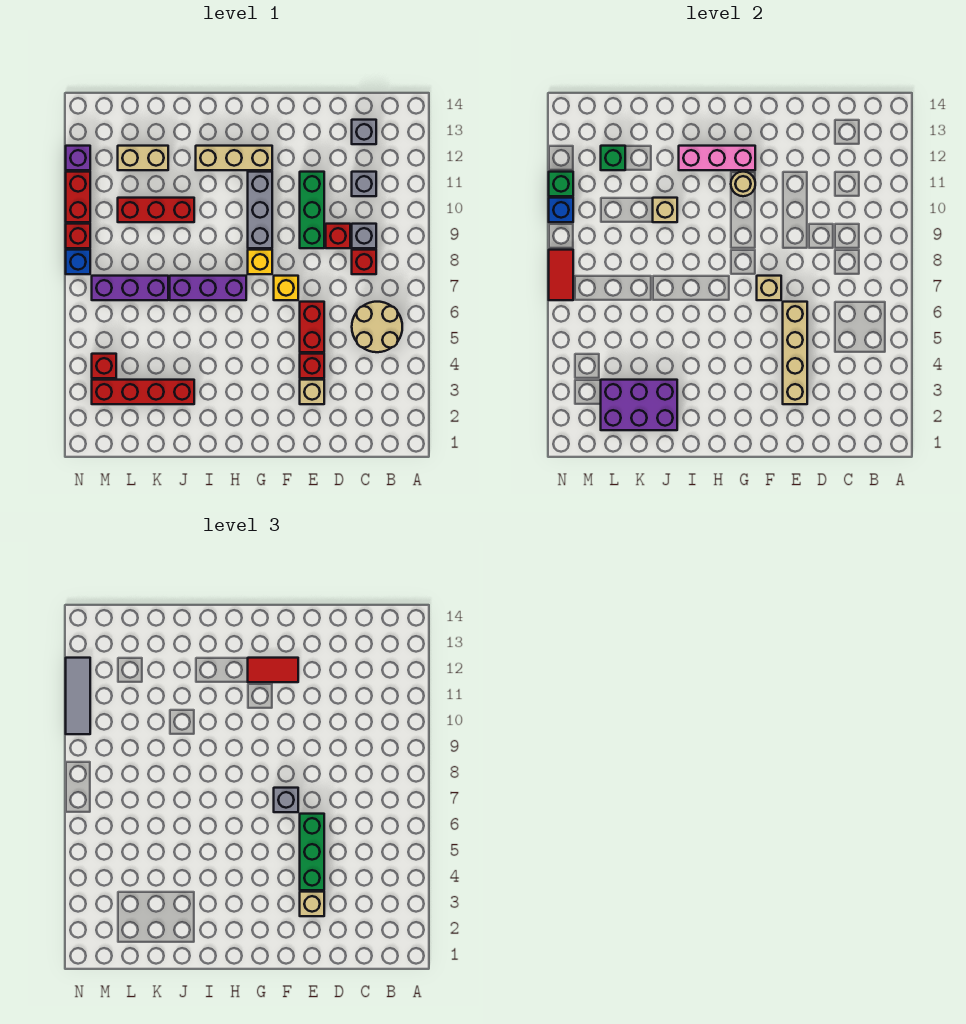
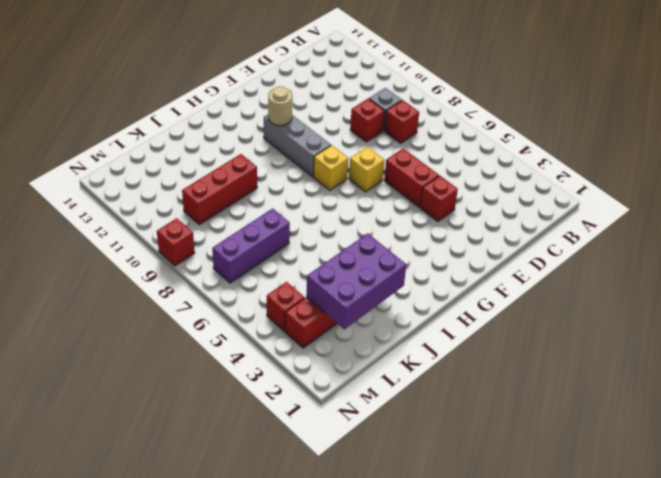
none -> tan 2x2 round brick [352,302,402,352]
none -> grey 1x1 brick [352,172,376,196]
none -> grey 1x1 brick [352,120,376,144]
none -> tan 1x1 brick [300,380,324,404]

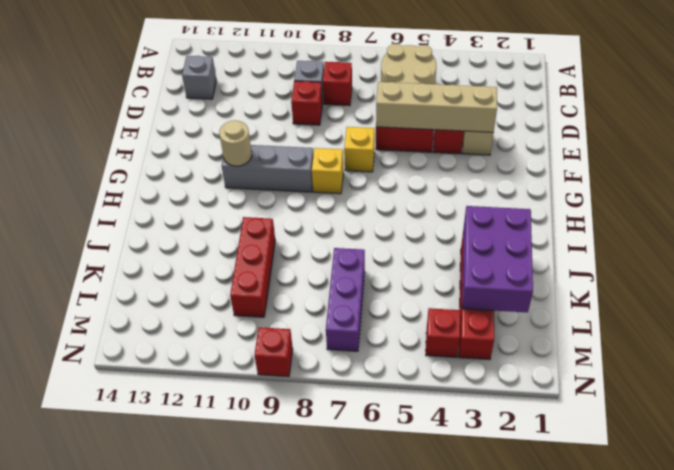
none -> grey 1x1 brick [352,172,376,196]
none -> green 1x3 brick [300,172,324,248]
none -> tan 1x3 brick [196,146,272,170]
none -> purple 1x3 brick [170,276,246,300]

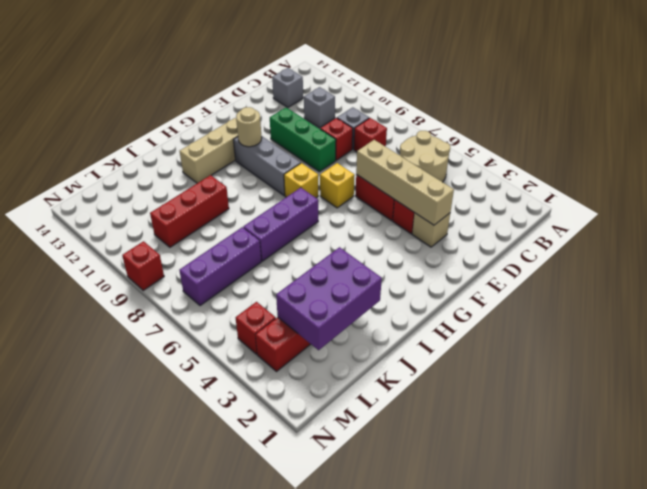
none -> tan 1x2 brick [118,146,168,170]
none -> blue 1x1 brick [66,250,90,274]
none -> red 1x2 brick [66,172,90,222]
none -> purple 1x1 brick [66,146,90,170]

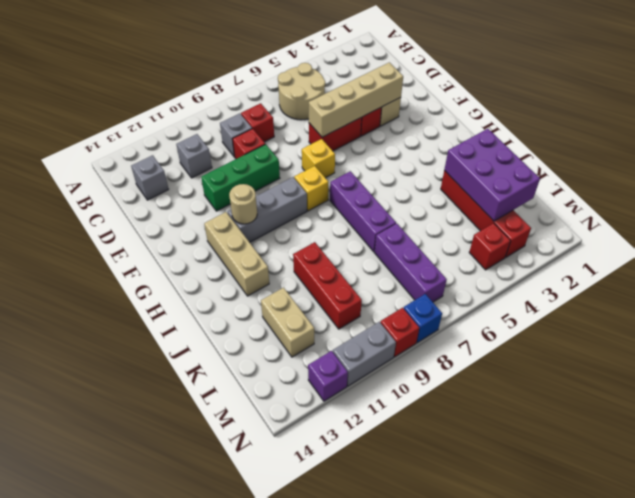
grey 1x2 brick [333,322,396,386] -> red 1x2 brick [66,172,90,222]
none -> tan 1x1 brick [757,276,781,300]
none -> pink 1x3 brick [679,146,755,170]
none -> tan 1x1 brick [653,198,677,222]
none -> green 1x1 brick [601,146,625,170]

